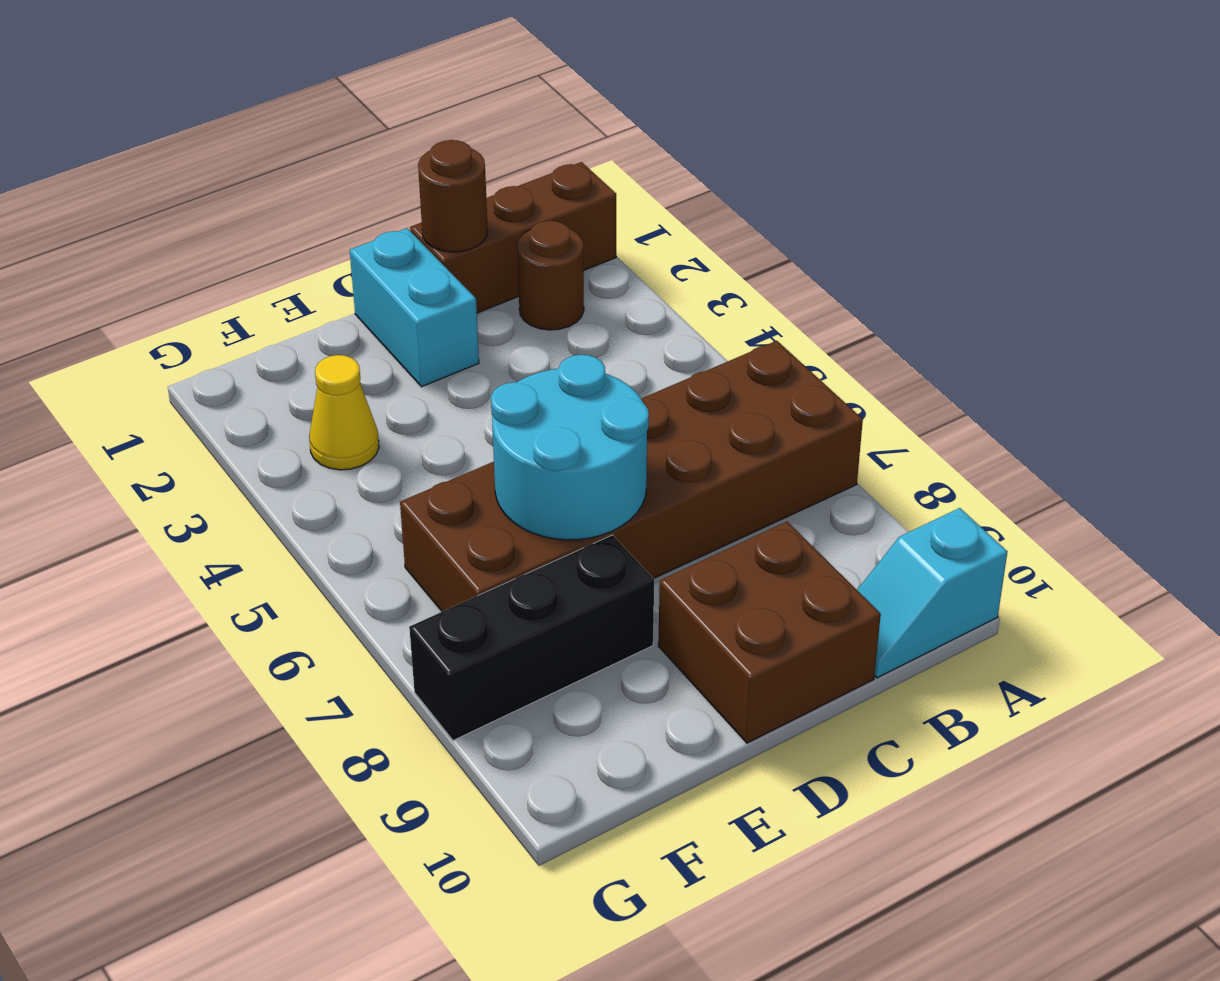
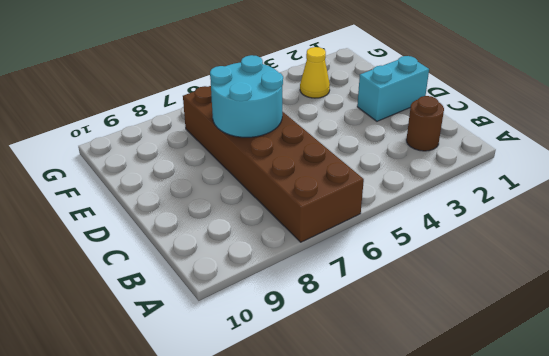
none -> brown 1x3 brick [410,162,616,313]
none -> cyan 1x2 slope [857,508,1007,678]

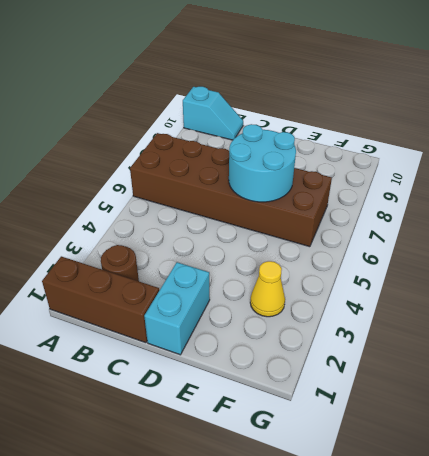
none -> brown 2x2 brick [658,522,881,743]
none -> black 1x3 brick [409,535,654,741]

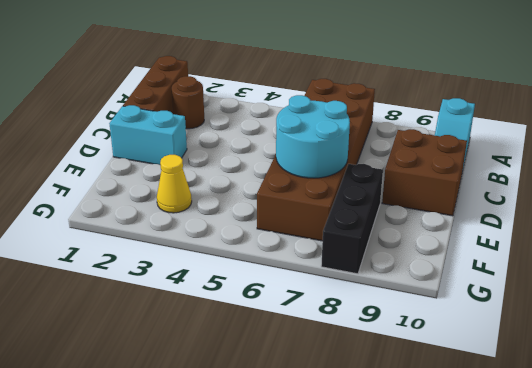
none -> brown 1x1 round brick [418,140,488,252]

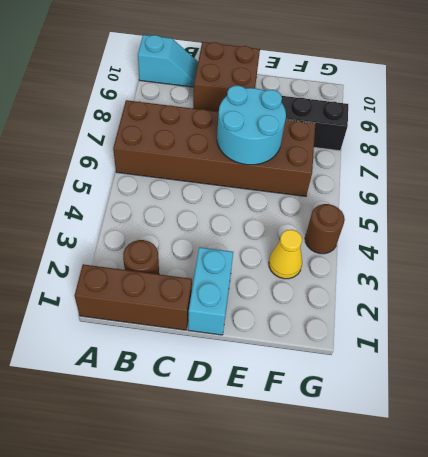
brown 1x1 round brick [305,204,345,254] -> brown 1x1 round brick moved to [418,140,488,252]

